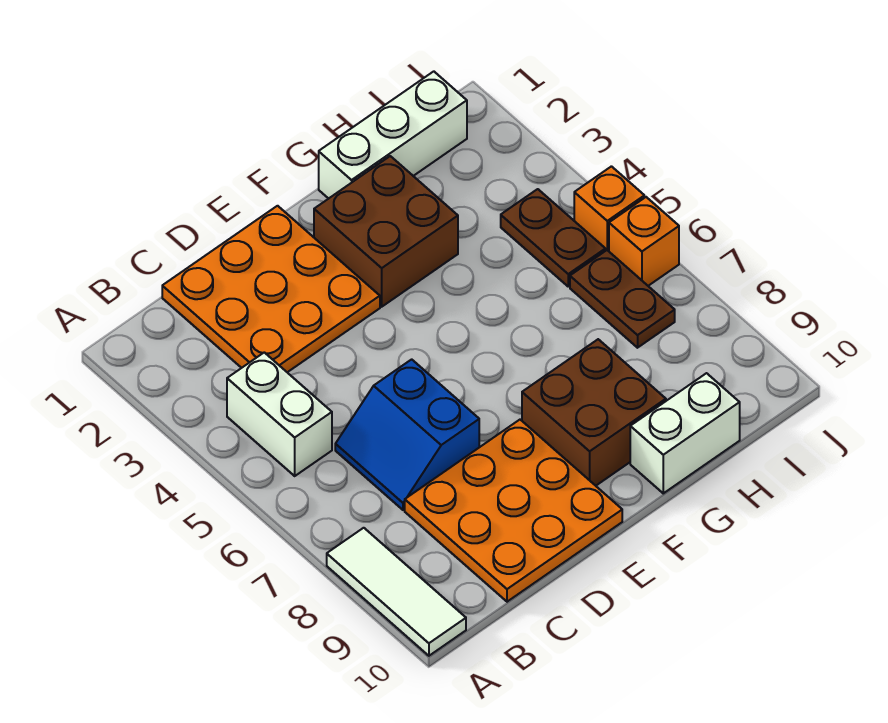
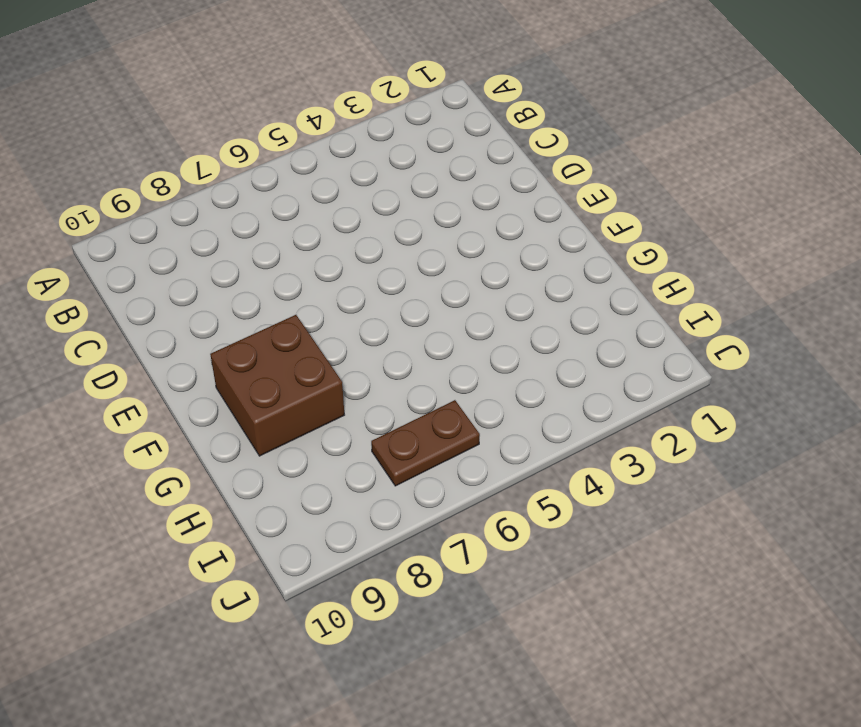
none -> white 1x3 tile [327,528,466,656]
none -> white 1x2 brick [227,352,332,476]
none -> orange 3x3 plate [162,206,380,372]

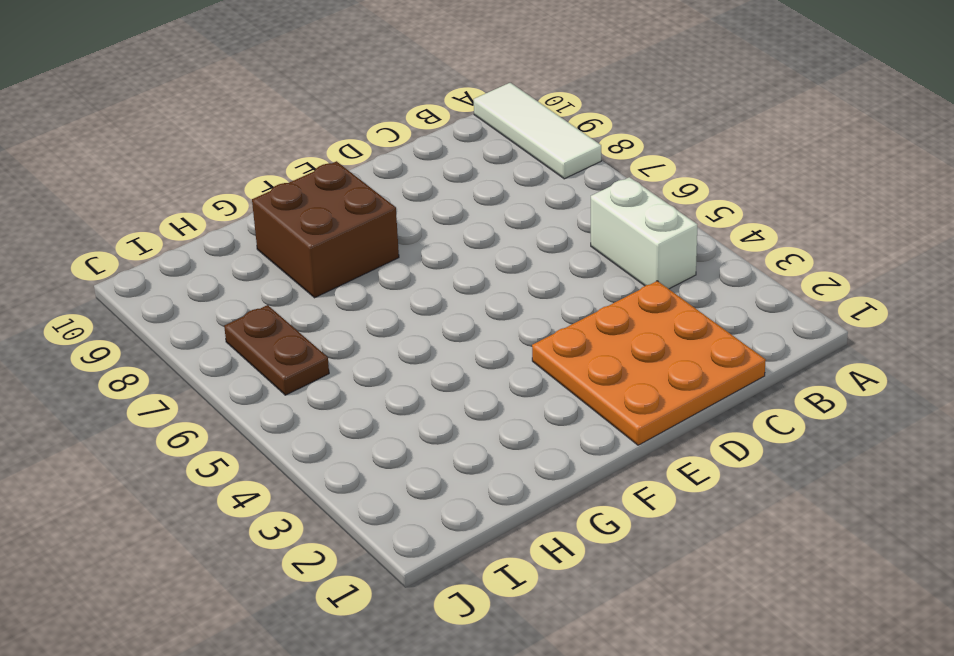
none -> blue 2x2 slope [335,359,479,510]
none -> orange 3x3 plate [405,420,622,602]
none -> brown 2x2 brick [314,156,458,307]

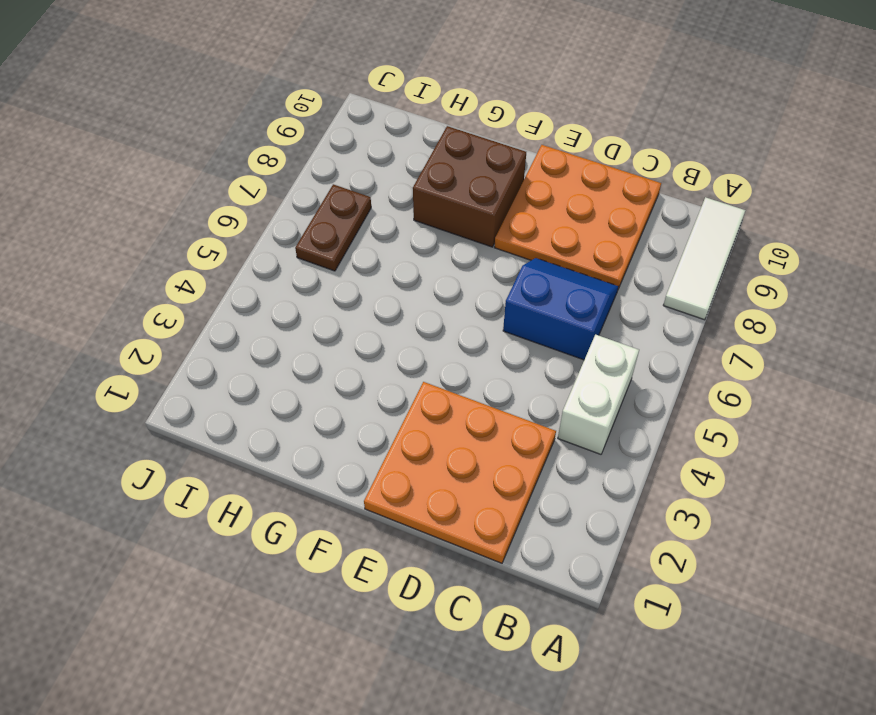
blue 2x2 slope [503,258,618,360] -> blue 2x2 slope turned to [335,359,479,510]
none -> brown 2x2 brick [314,156,458,307]
none -> white 1x3 brick [319,71,467,199]
none -> white 1x2 brick [630,373,740,493]

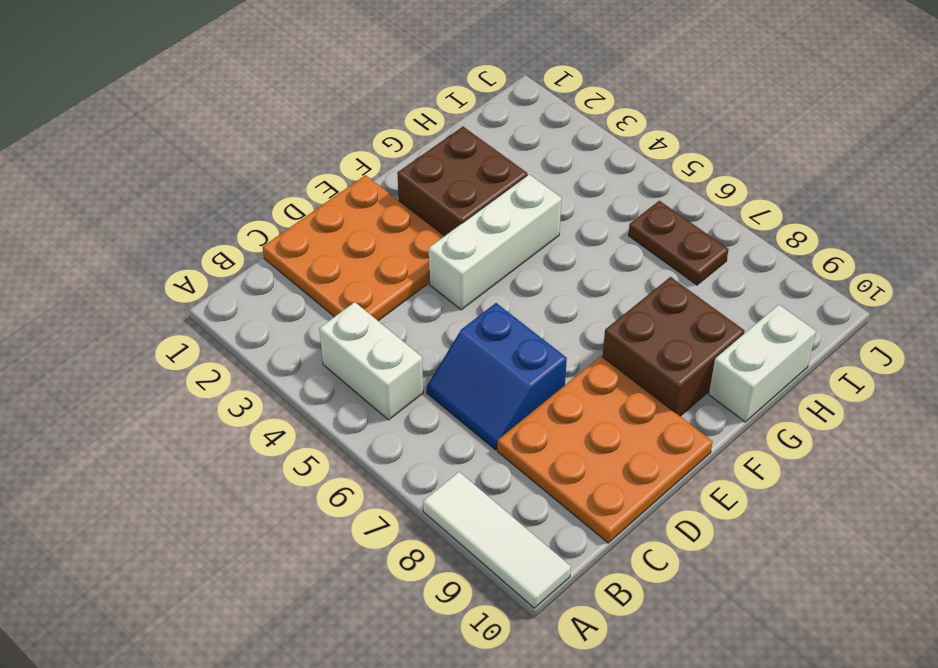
white 1x3 brick [429,175,562,310] -> white 1x3 brick moved to [319,71,467,199]
none -> brown 1x2 plate [501,189,605,286]
none -> orange 1x1 brick [574,166,644,251]
none -> orange 1x1 brick [609,197,679,286]

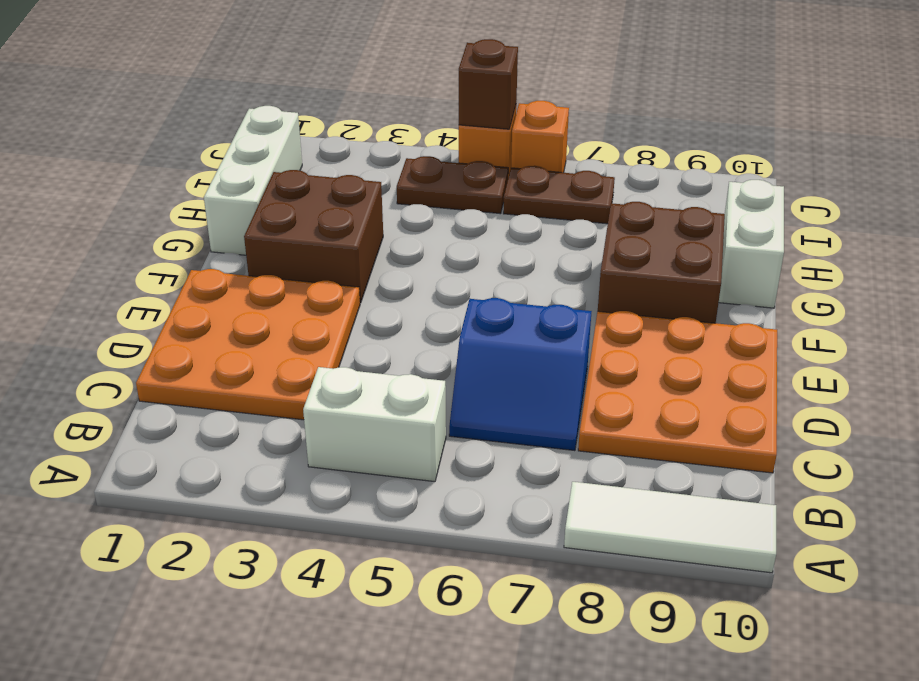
brown 1x1 brick [459,39,518,129] -> none

